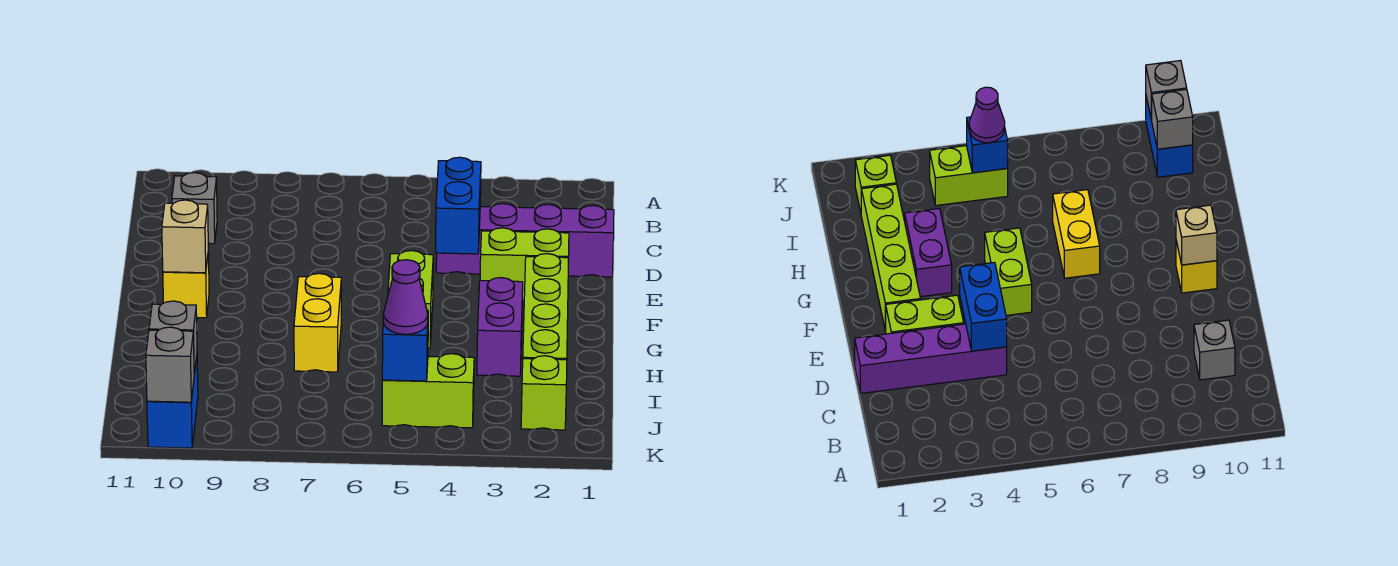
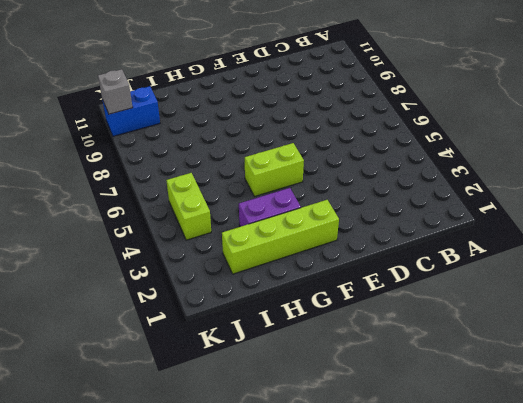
none -> grey 1x1 brick [172,173,217,244]
none -> purple 1x4 brick [436,203,614,277]
none -> lime 1x2 brick [480,228,569,300]

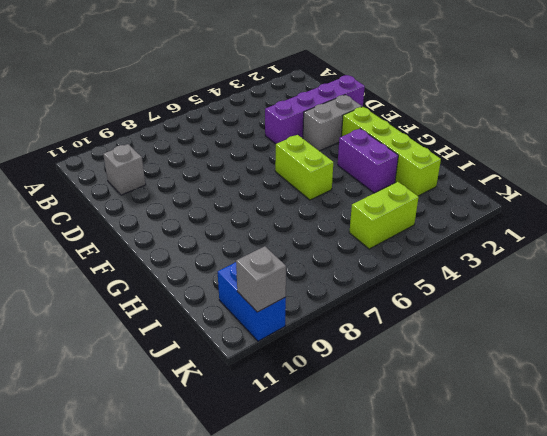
grey 1x2 brick [303,95,362,151] -> lime 1x2 brick [480,228,569,300]
none -> yellow 1x1 brick [163,253,209,318]
none -> yellow 1x2 brick [294,273,341,372]
none -> lime 1x1 brick [521,356,567,430]

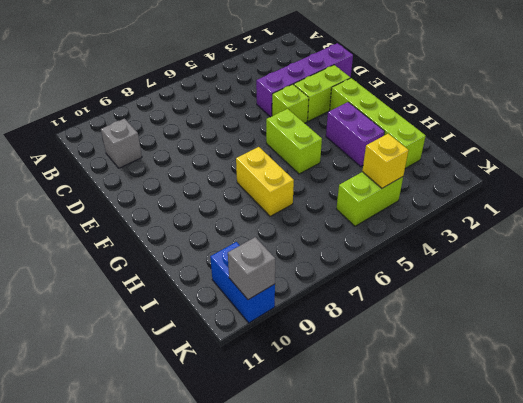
lime 1x1 brick [272,84,309,123] -> lime 1x1 brick moved to [521,356,567,430]
yellow 1x1 brick [362,134,409,188] -> yellow 1x1 brick moved to [163,253,209,318]
none -> blue 1x2 brick [436,157,481,254]
none -> tan 1x1 brick [162,200,208,273]
none -> blue 1x1 brick [382,310,428,381]

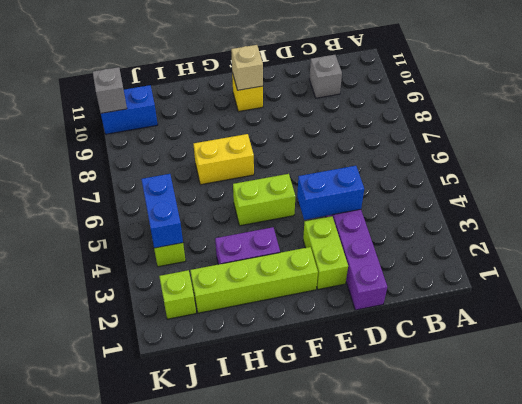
blue 1x2 brick [141,174,183,248] -> blue 1x1 brick [382,310,428,381]
none -> grey 1x1 brick [149,301,197,374]
none -> purple 1x1 cone [383,260,428,334]

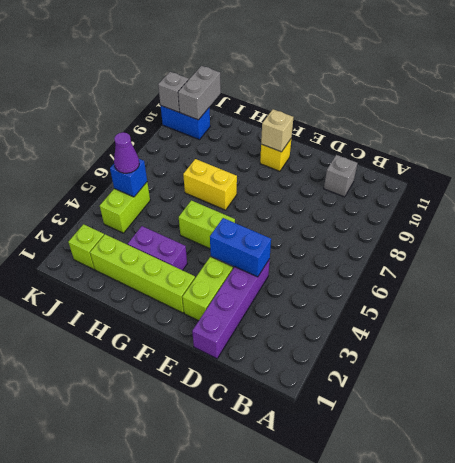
grey 1x2 brick [178,66,221,120] -> grey 1x1 brick [149,301,197,374]

